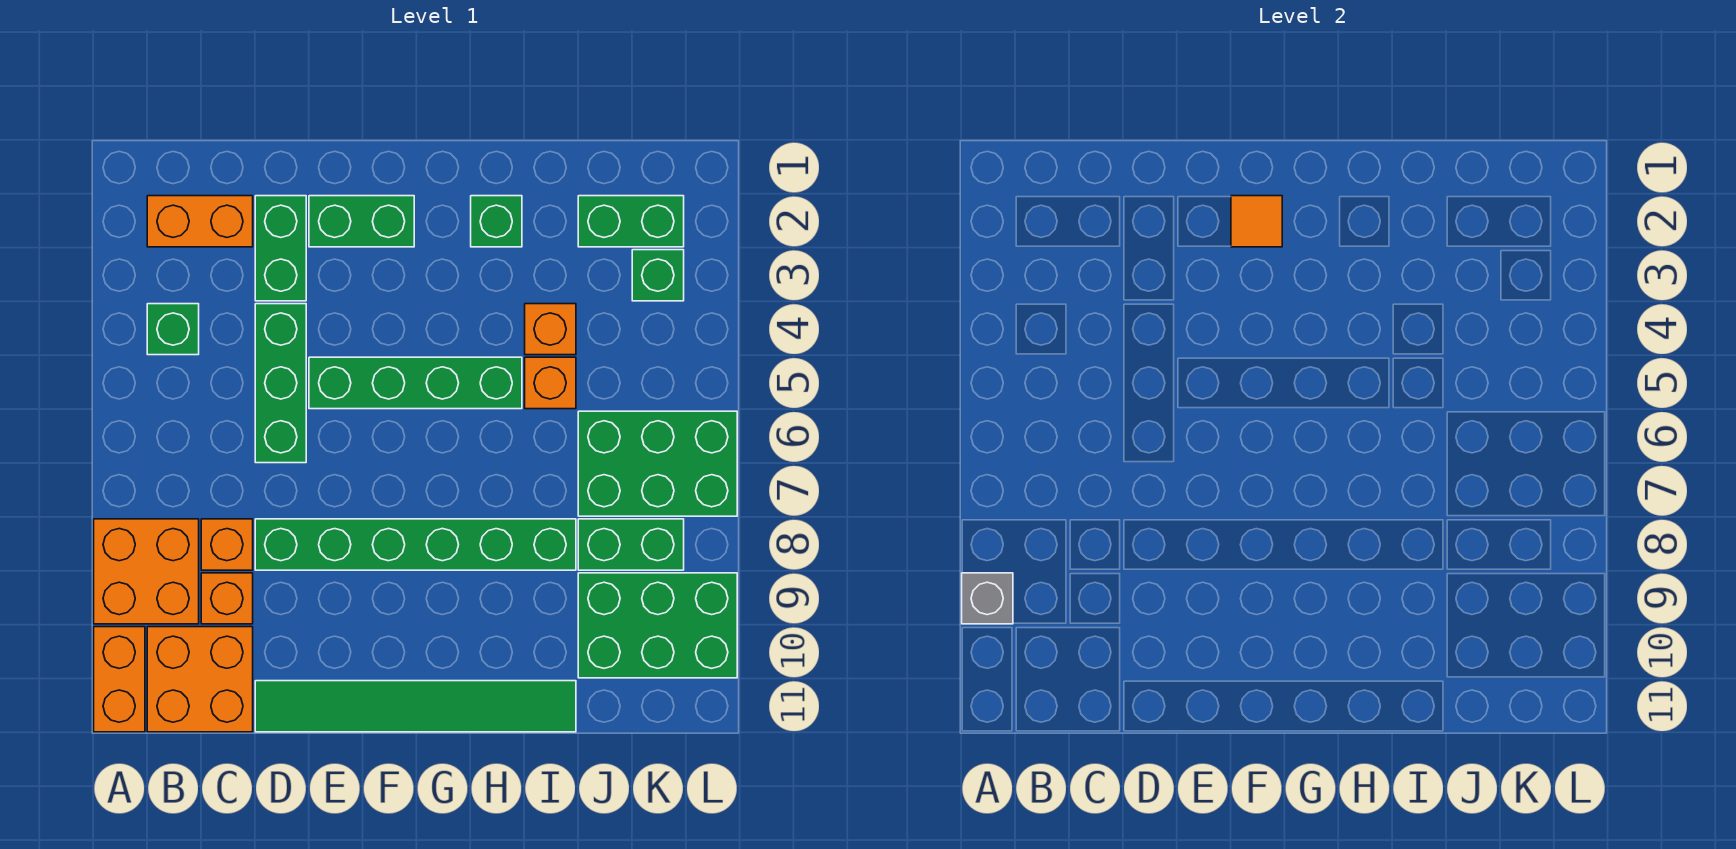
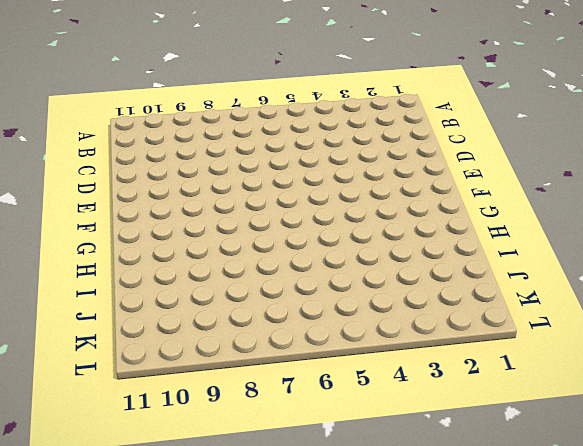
none -> orange 2x2 brick [94,519,199,624]
none -> orange 1x2 brick [94,627,145,732]
none -> orange 1x2 brick [147,196,253,247]

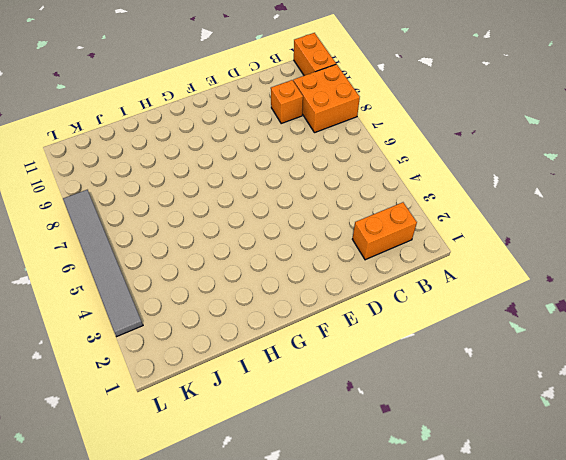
grey 1x6 tile [63,190,143,336] -> green 2x3 brick [578,411,737,516]
none -> green 1x1 brick [147,304,199,355]
none -> orange 2x2 brick [147,627,253,732]
none -> orange 1x1 brick [201,519,253,570]

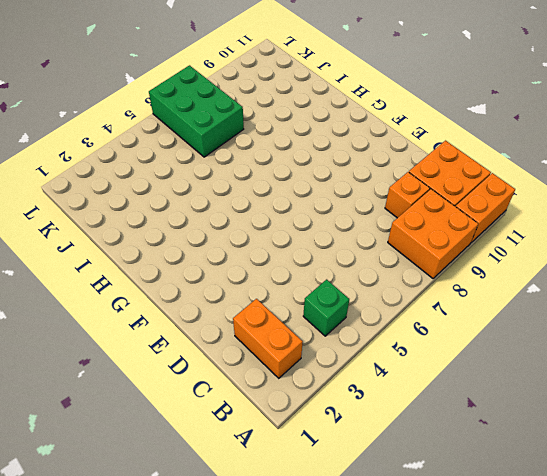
none -> orange 1x1 brick [201,519,253,570]
none -> green 1x2 brick [255,196,306,301]
none -> green 1x3 brick [255,304,306,463]

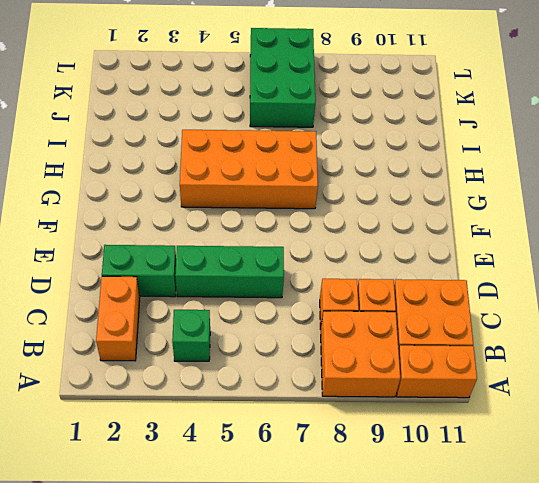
orange 2x4 brick [180,130,318,209] -> green 1x4 brick [309,357,522,409]
none -> green 1x6 brick [255,519,576,570]
none -> green 1x6 tile [255,681,576,732]
none -> green 1x2 brick [309,196,414,247]

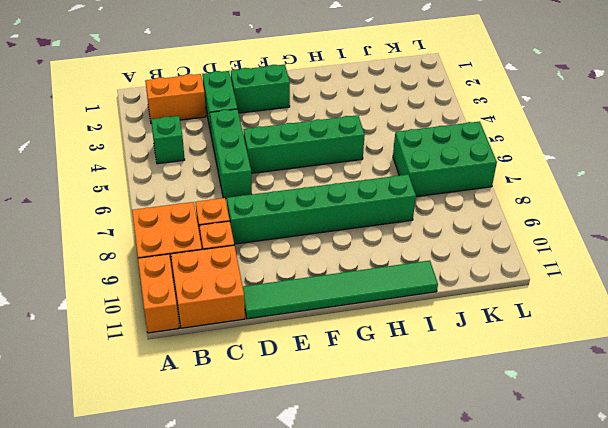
none -> green 1x1 brick [471,196,522,247]
none -> orange 1x1 brick [525,304,576,355]
none -> orange 1x1 brick [525,357,576,409]

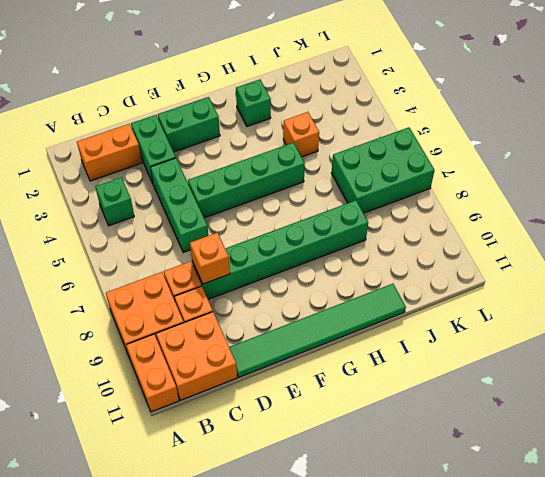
orange 1x1 brick [190,233,230,284] -> orange 1x1 brick moved to [525,357,576,409]
none -> green 1x2 brick [578,196,684,247]
none -> green 1x2 brick [578,519,684,570]
none -> green 2x3 brick [578,573,737,678]

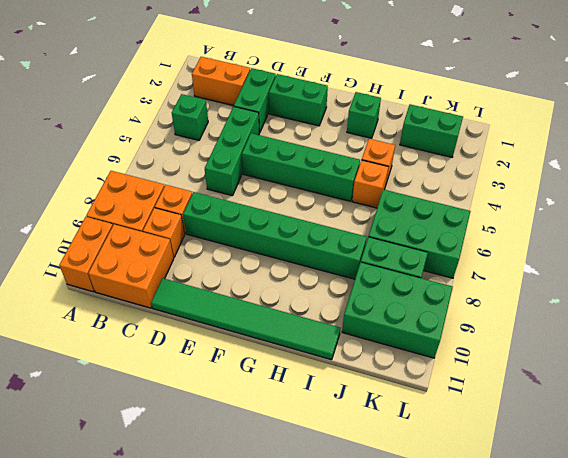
none -> green 1x1 brick [632,250,684,301]
none -> grey 1x1 brick [962,573,1013,624]
none -> orange 1x1 tile [1231,196,1282,247]

